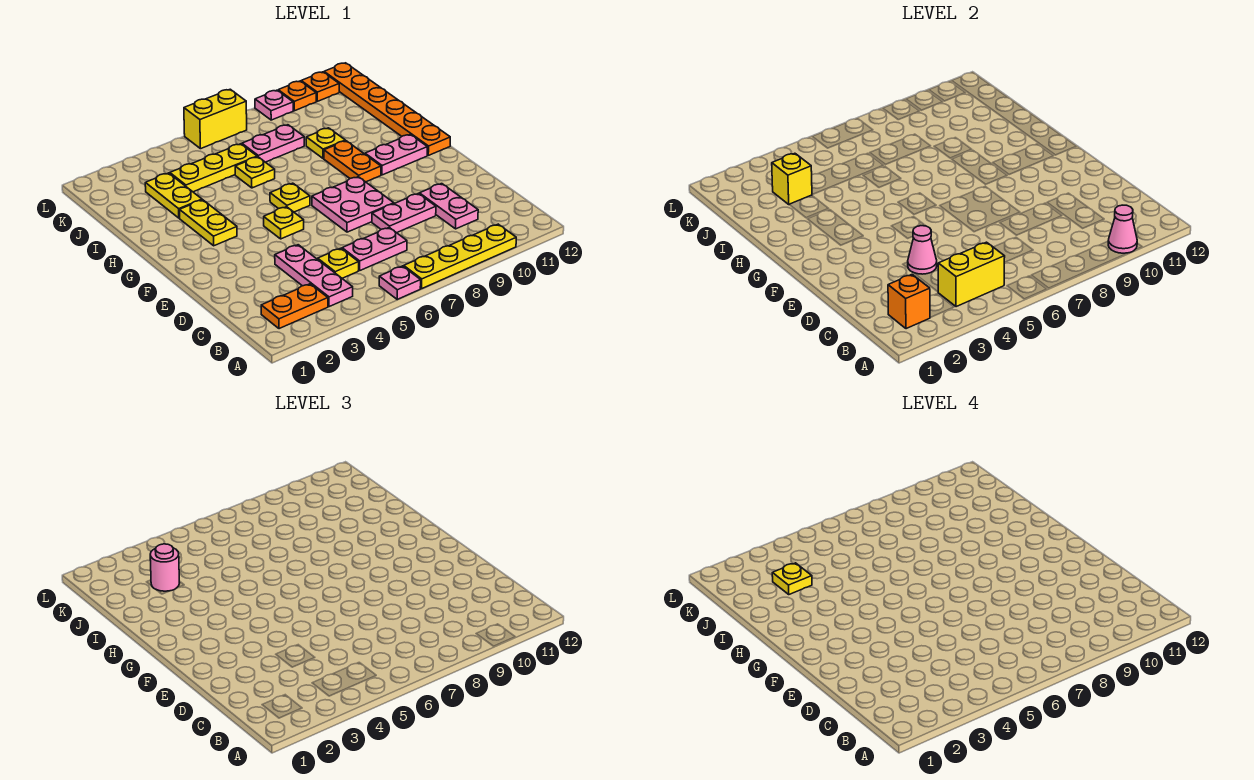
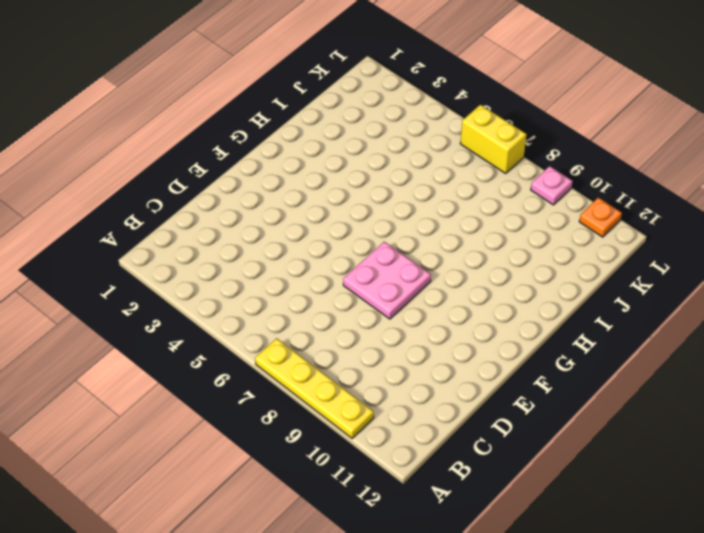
none -> pink 1x1 plate [379,266,421,299]
none -> orange 1x2 plate [261,284,328,329]
none -> pink 1x3 plate [275,245,353,307]
none -> yellow 1x1 plate [318,248,359,278]

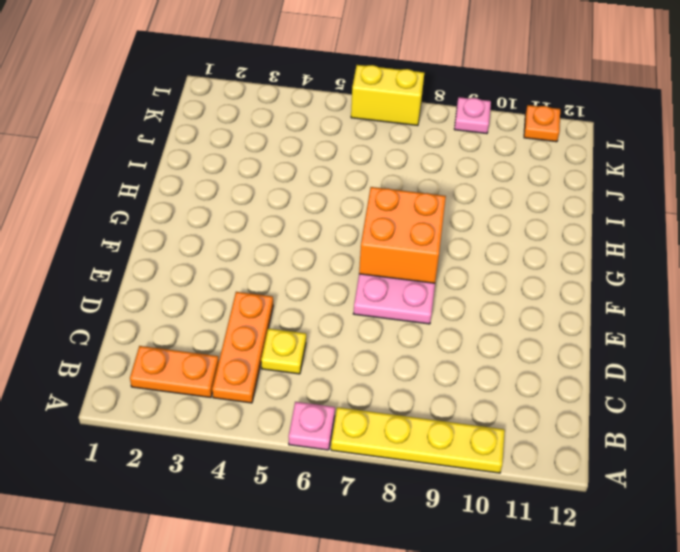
orange 1x3 plate [212,292,273,403] -> pink 1x3 plate [275,245,353,307]
orange 2x2 brick [359,187,446,283] -> none
none -> pink 1x2 plate [342,227,407,270]
none -> pink 1x2 plate [419,184,478,229]
none -> pink 1x2 plate [372,193,436,233]
none -> yellow 1x1 plate [264,207,304,239]

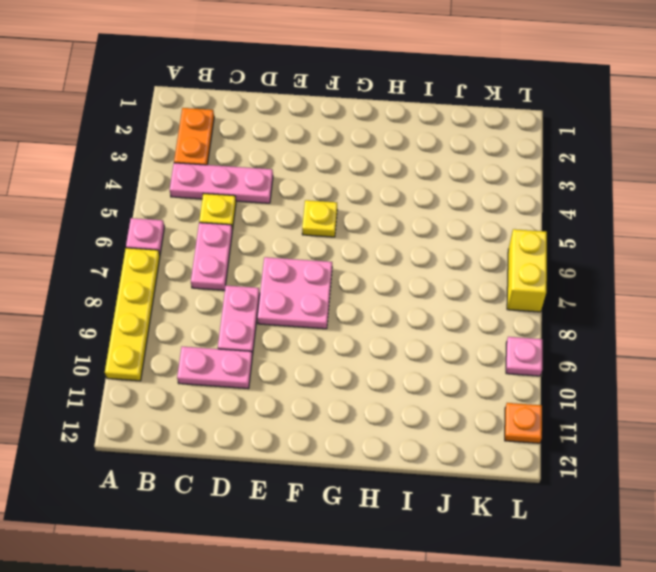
none -> yellow 1x2 plate [180,200,237,246]
none -> yellow 1x1 plate [270,183,310,212]
none -> orange 1x2 plate [324,141,381,182]
none -> pink 1x2 plate [365,134,427,175]

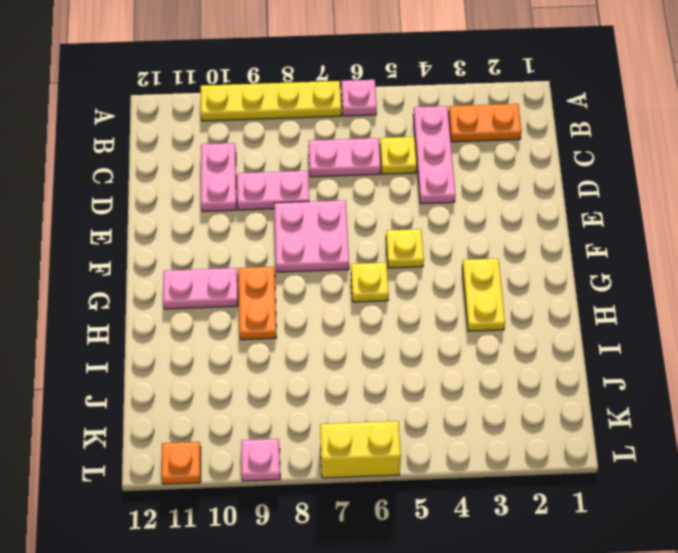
none -> orange 1x6 plate [324,63,450,155]
none -> yellow 1x2 plate [145,173,202,218]
none -> yellow 1x1 plate [235,157,275,188]
none -> yellow 1x1 plate [306,128,345,159]

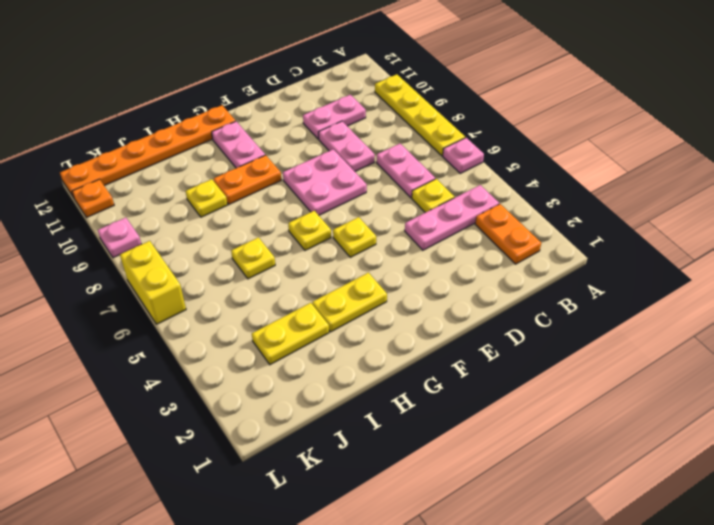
none -> yellow 1x3 plate [170,144,257,192]
none -> pink 1x2 plate [242,125,304,162]
none -> orange 1x1 plate [278,81,316,111]
none -> pink 1x1 cone [1108,205,1137,253]

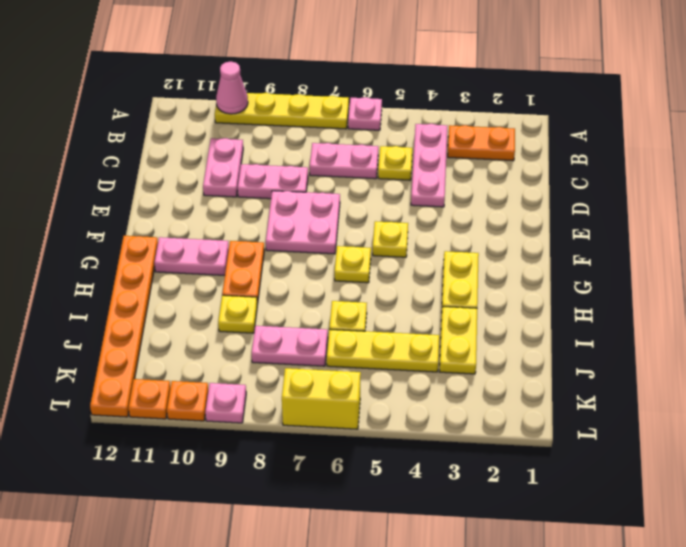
none -> orange 1x1 brick [888,275,930,329]
none -> yellow 1x2 brick [938,242,1005,307]
none -> pink 1x1 cone [908,226,937,274]
none -> yellow 1x1 brick [772,153,812,204]

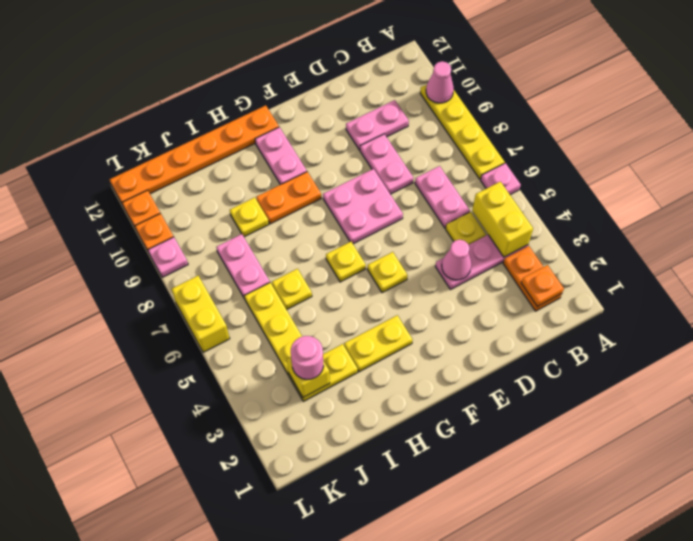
orange 1x1 plate [521,265,564,306] -> orange 1x1 brick [888,275,930,329]
none -> yellow 1x1 plate [772,563,812,594]

